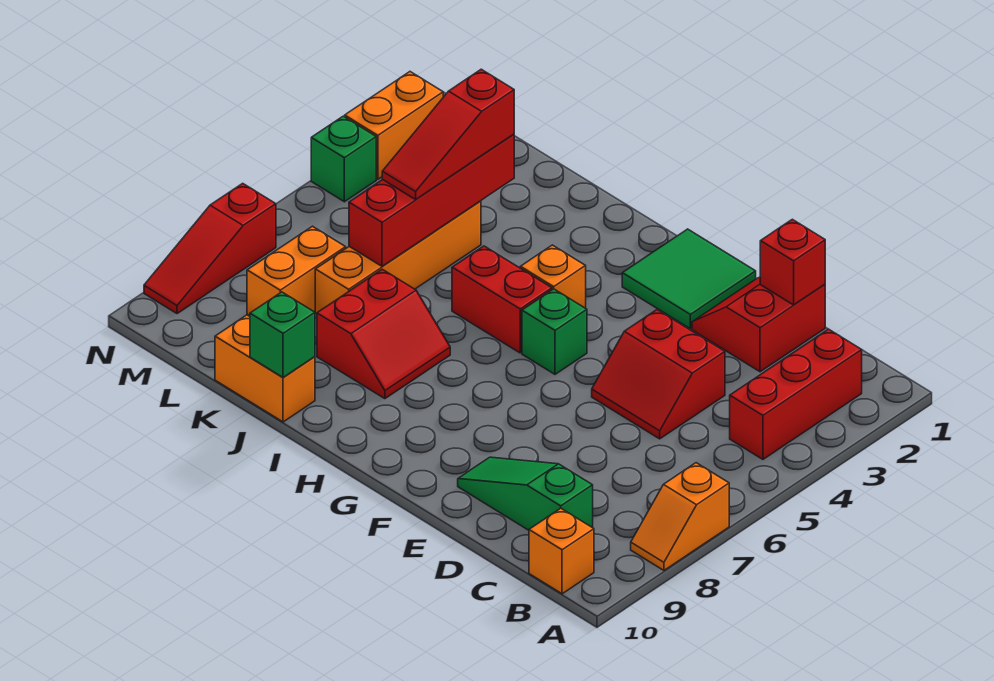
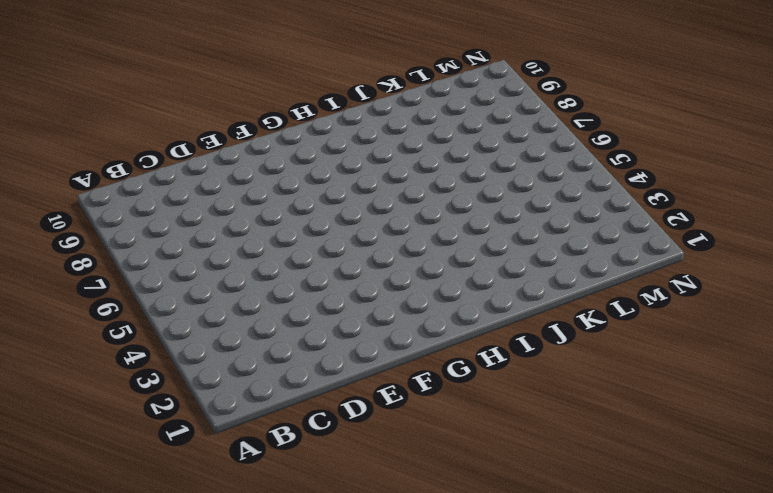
none -> orange 1x2 slope [631,463,729,570]
none -> red 1x3 brick [730,329,862,459]
none -> orange 1x1 brick [529,508,594,594]

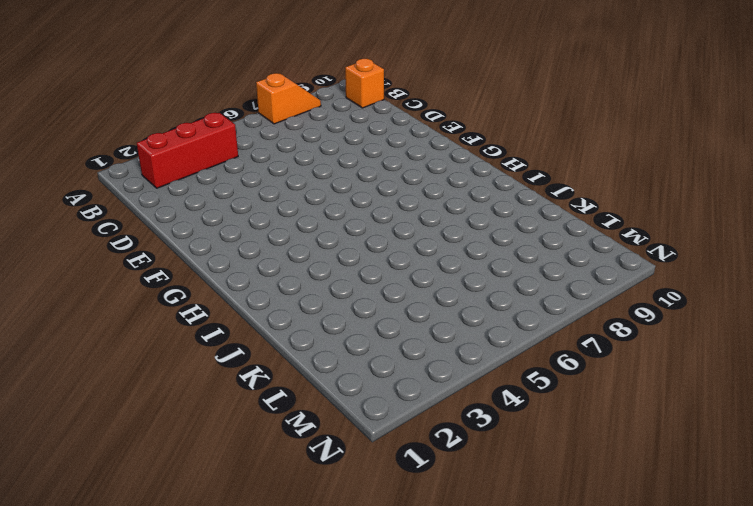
none -> green 1x3 slope [458,457,593,530]
none -> red 2x2 slope [692,277,825,372]
none -> red 2x2 slope [592,310,725,439]

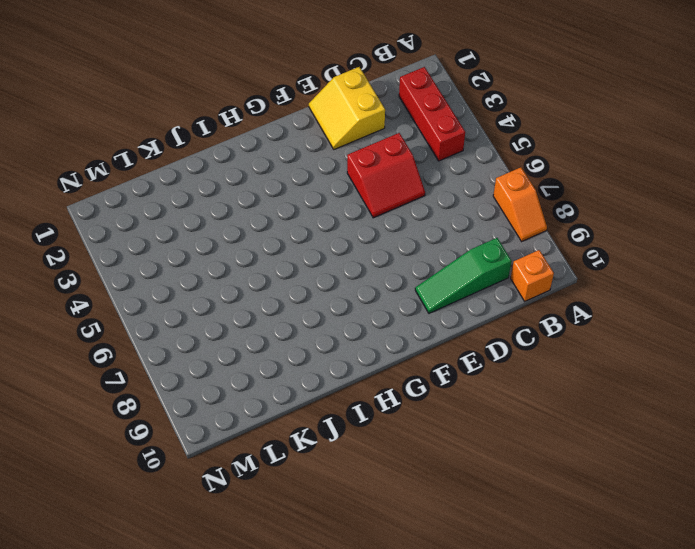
yellow 2x2 slope [309,67,385,149] -> red 2x2 slope [692,277,825,372]
none -> green 2x2 tile [622,229,756,329]
none -> green 1x1 brick [522,289,587,374]
none -> orange 1x1 brick [520,245,586,308]

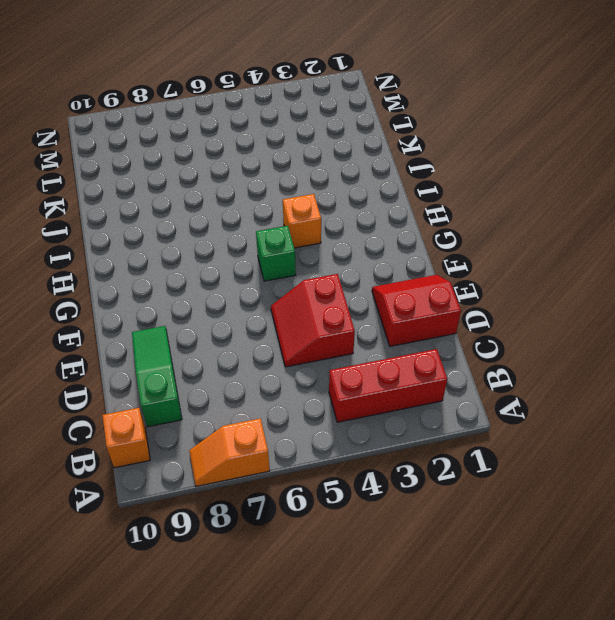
none -> green 2x2 tile [622,229,756,329]
none -> red 1x2 brick [452,246,552,353]
none -> red 2x2 slope [317,269,450,399]

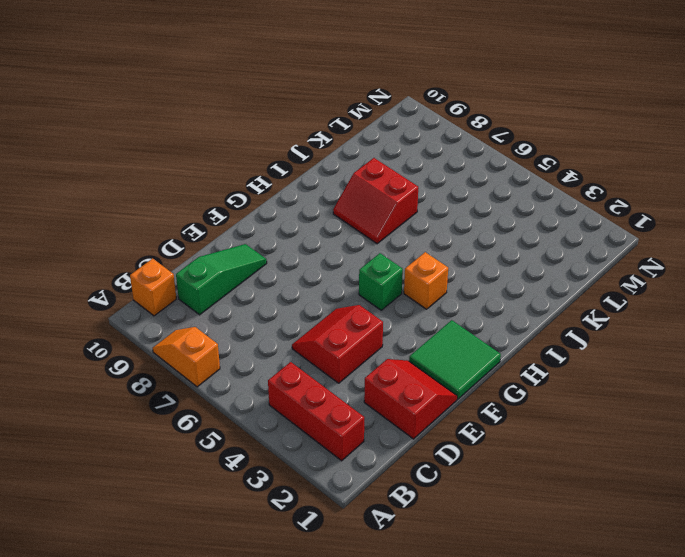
none -> red 1x2 brick [452,246,552,353]
none -> orange 1x2 brick [215,315,315,422]
none -> orange 1x4 brick [315,201,481,314]

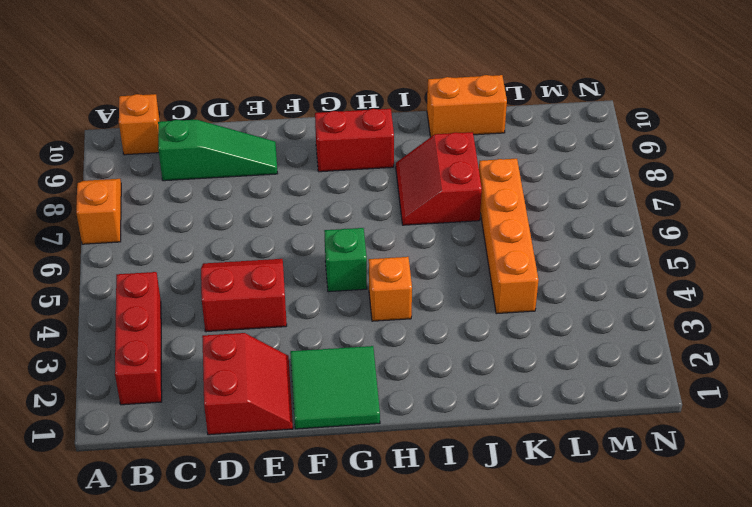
red 1x2 brick [315,109,394,172] -> red 1x2 brick moved to [452,246,552,353]
none -> orange 1x2 brick [247,226,346,315]
none -> orange 1x2 brick [345,72,443,179]
none -> green 1x1 brick [311,116,376,202]

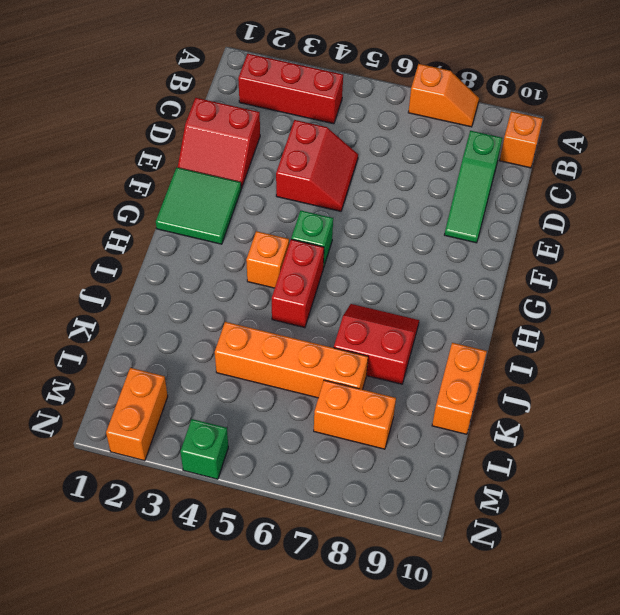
orange 1x2 brick [106,368,168,461] -> orange 1x2 brick turned to [345,72,443,179]
none -> red 1x3 slope [144,183,276,314]
none -> red 1x1 brick [760,219,825,305]
none -> green 1x1 brick [250,292,315,377]

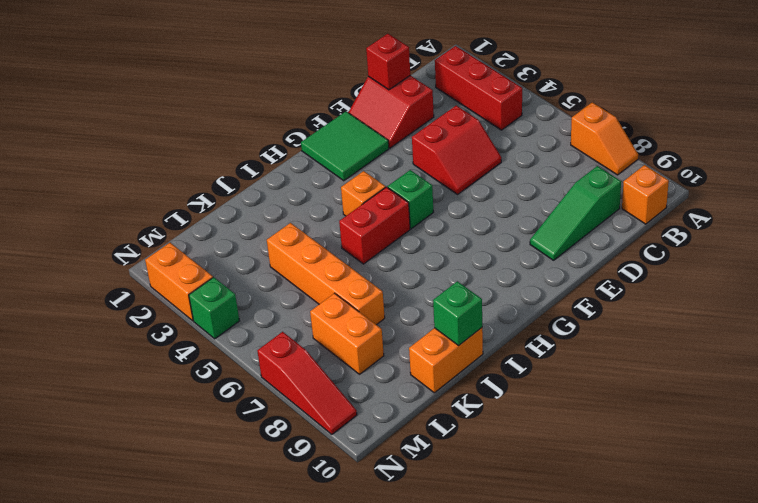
none -> red 2x2 slope [317,269,450,399]
none -> red 1x4 brick [349,134,514,266]
none -> red 1x3 slope [382,69,514,200]

